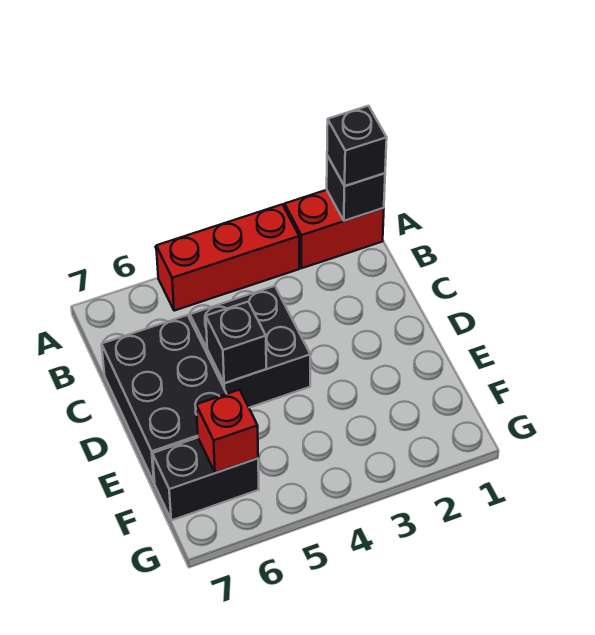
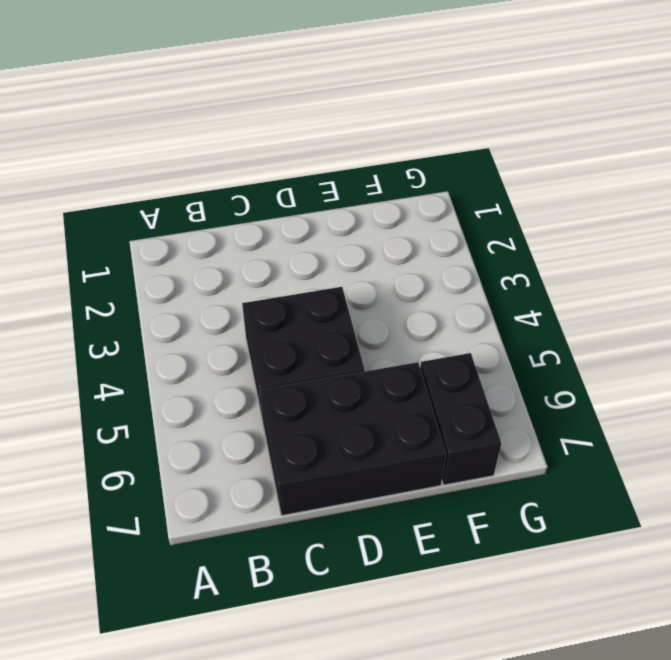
none -> red 1x2 brick [285,190,384,268]
none -> red 1x3 brick [156,205,299,311]

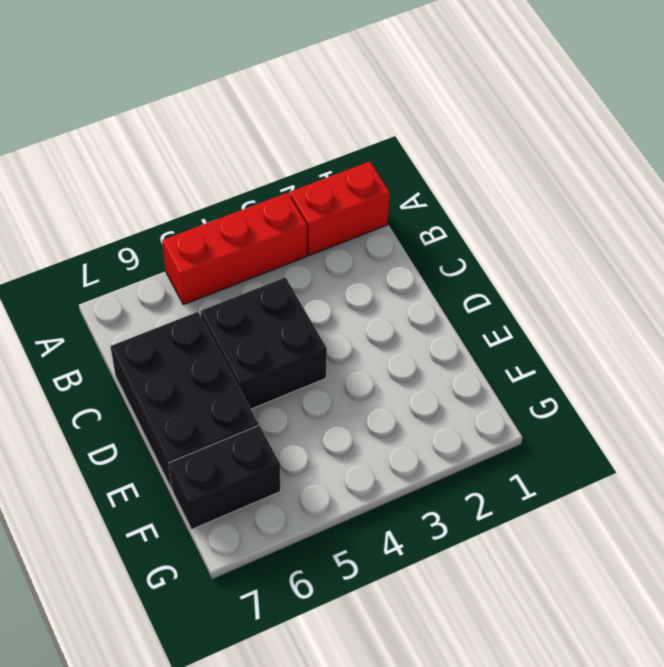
none -> black 1x1 brick [327,155,385,221]
none -> black 1x1 brick [206,302,266,383]

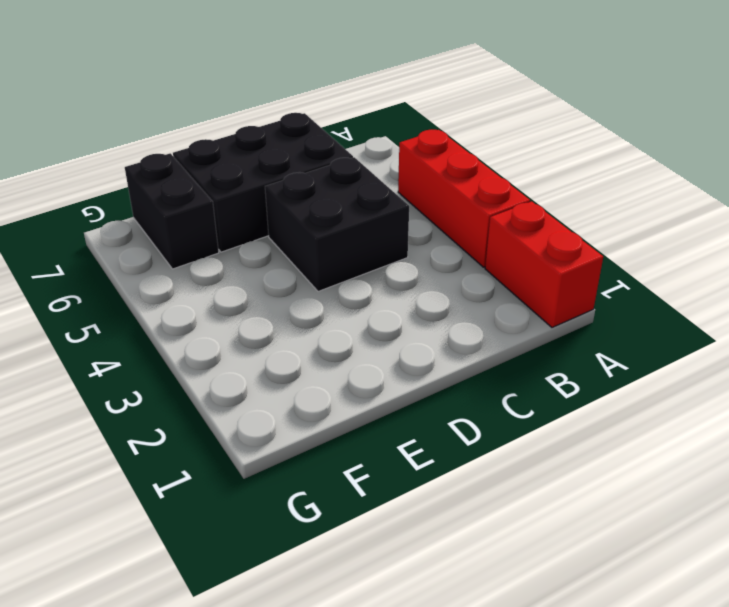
none -> black 1x1 brick [327,155,385,221]
none -> black 1x1 brick [206,302,266,383]

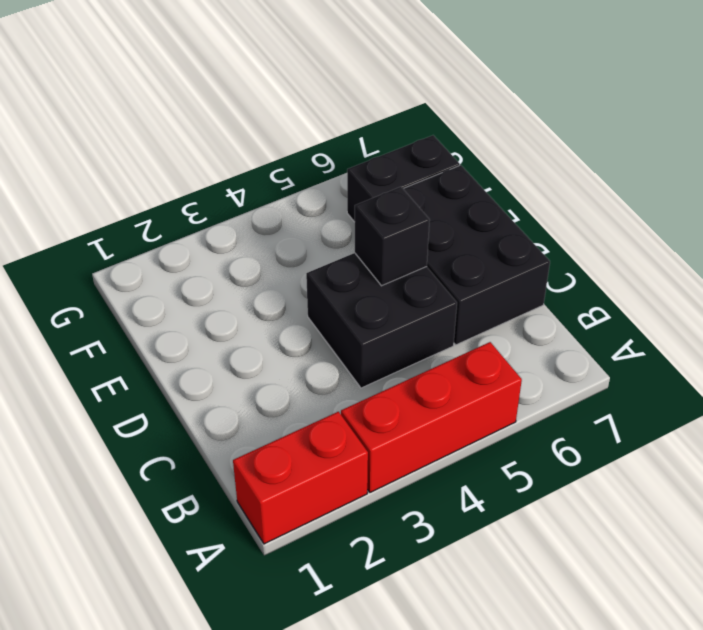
none -> black 1x1 brick [327,155,385,221]
none -> red 1x1 brick [196,390,258,473]

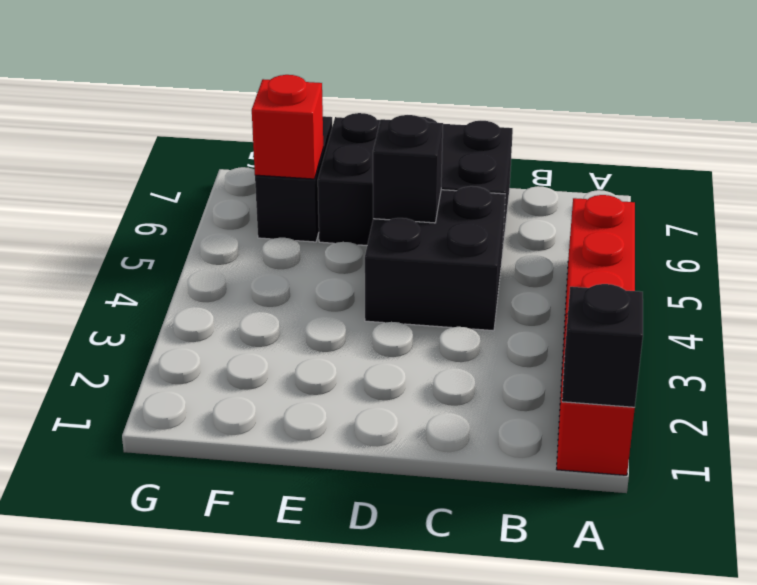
none -> black 1x1 brick [327,106,387,186]

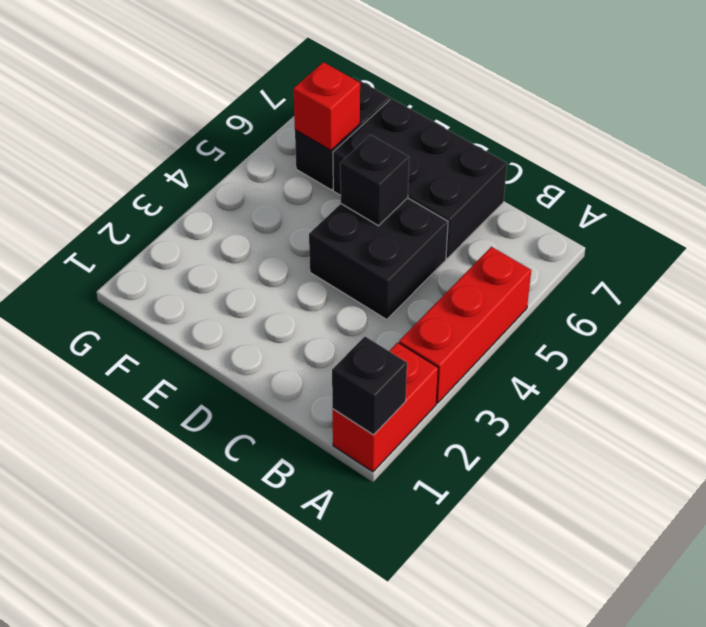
none -> black 1x1 brick [327,106,387,186]

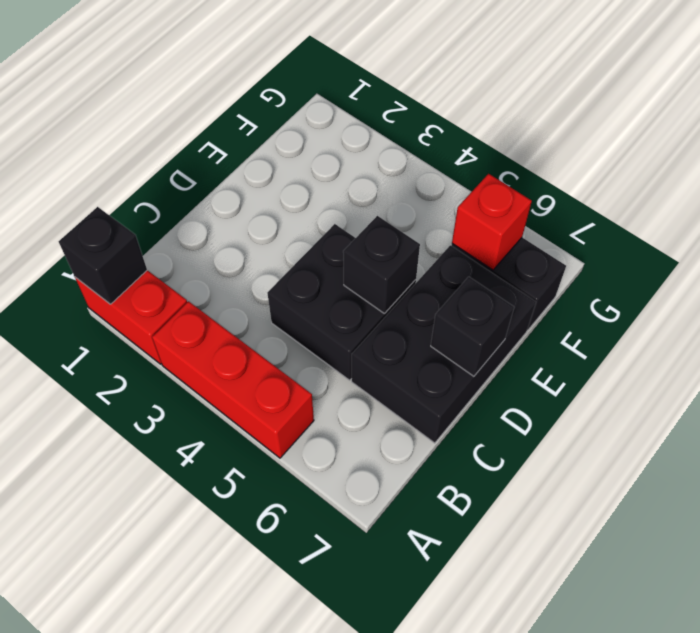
black 1x1 brick [431,277,514,376] -> black 1x1 brick moved to [327,106,387,186]

